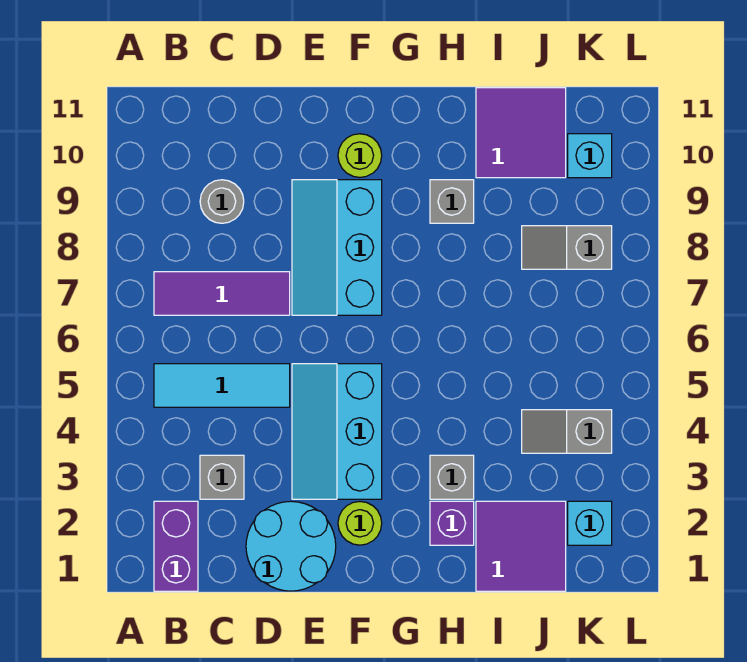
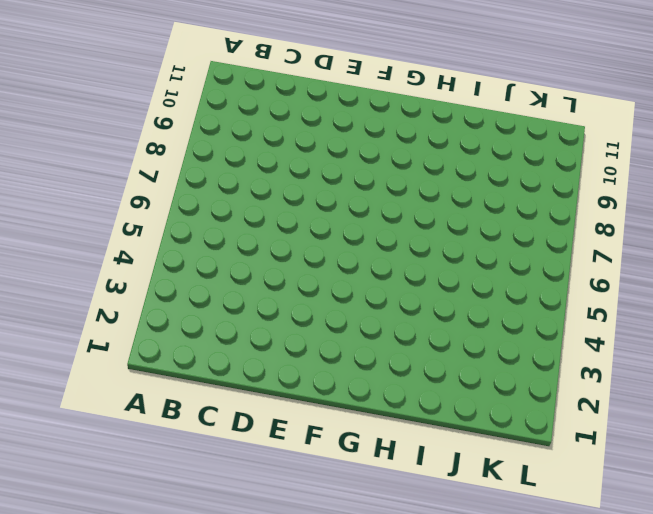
none -> purple 1x2 brick [154,501,198,591]
none -> cyan 1x3 tile [154,364,290,407]
none -> purple 1x3 tile [154,272,290,315]

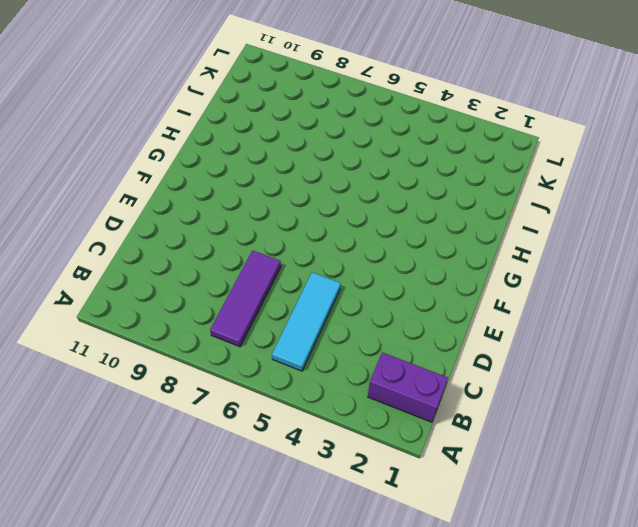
none -> grey 1x1 brick [200,455,244,499]
none -> grey 1x1 round brick [200,180,244,223]
none -> cyan 2x2 round brick [246,501,336,591]

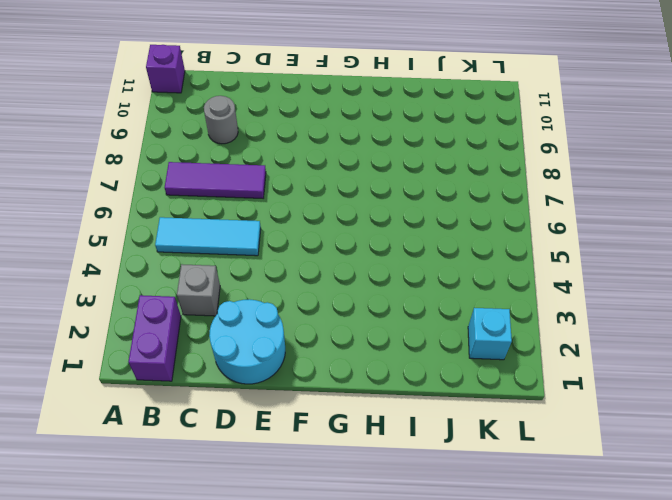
purple 1x1 brick [146,45,185,93] -> purple 1x1 brick moved to [430,501,474,545]
none -> cyan 2x3 slope [292,364,382,499]
none -> cyan 2x3 slope [292,180,382,315]
none -> lime 1x1 round brick [338,502,382,545]

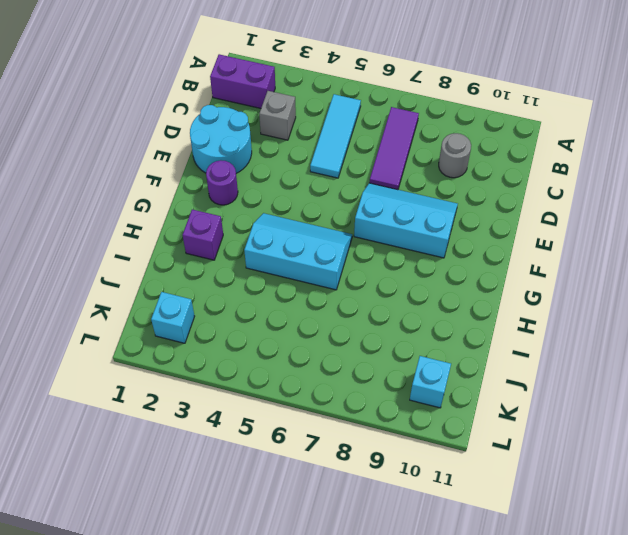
purple 1x1 round brick [206,160,238,205] -> lime 1x1 round brick [338,502,382,545]
cyan 2x3 slope [244,213,352,290] -> cyan 2x3 slope moved to [292,364,382,499]
none -> lime 1x1 round brick [338,134,382,177]
none -> grey 1x1 brick [430,455,474,499]
none -> grey 1x1 brick [430,180,474,223]

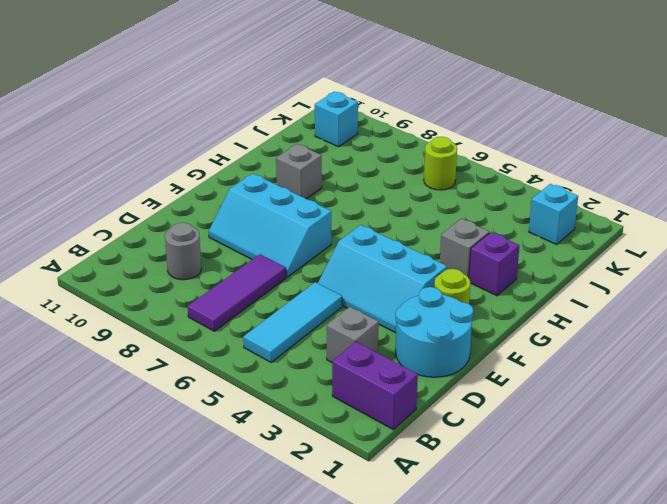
lime 1x1 round brick [424,137,457,190] -> lime 1x1 round brick moved to [338,134,382,177]
none -> purple 2x2 tile [476,501,566,591]
none -> purple 2x2 tile [476,88,566,178]
none -> grey 1x2 slope [522,410,612,453]

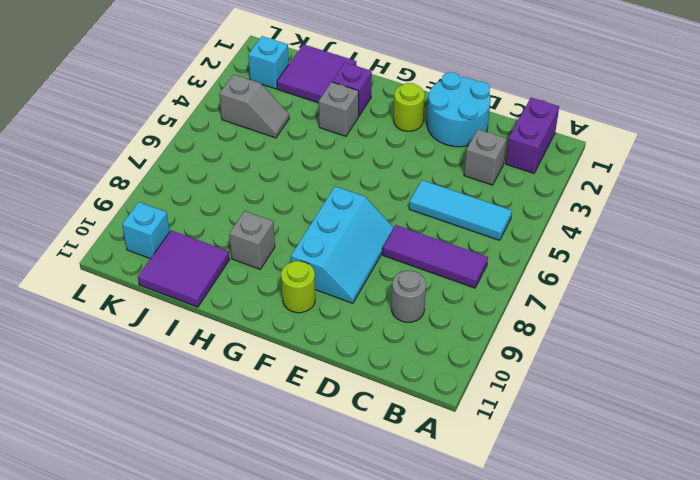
none -> cyan 2x3 slope [292,364,382,499]
none -> grey 1x2 slope [522,226,612,269]

